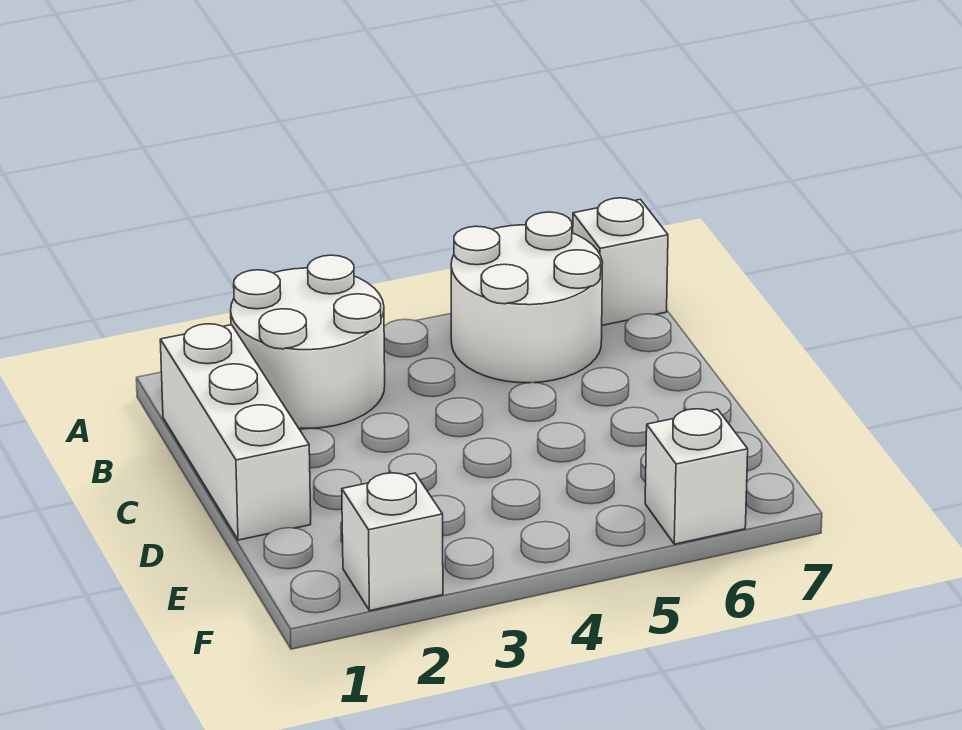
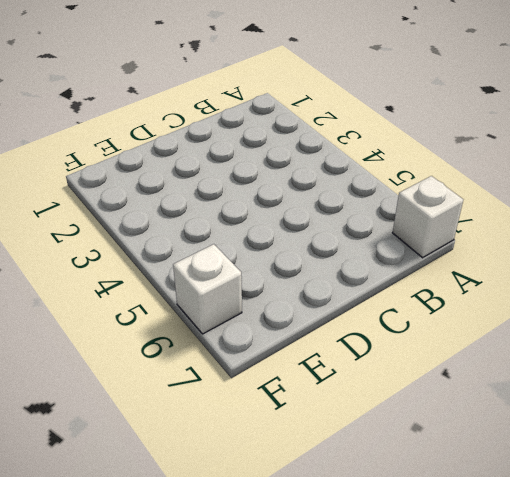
none -> white 2x2 round brick [231,255,385,428]
none -> white 2x2 round brick [451,212,603,383]

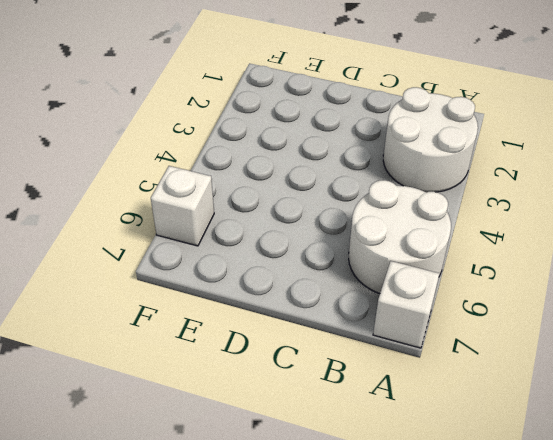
none -> white 1x3 brick [160,324,311,540]
none -> white 1x1 brick [342,473,443,611]

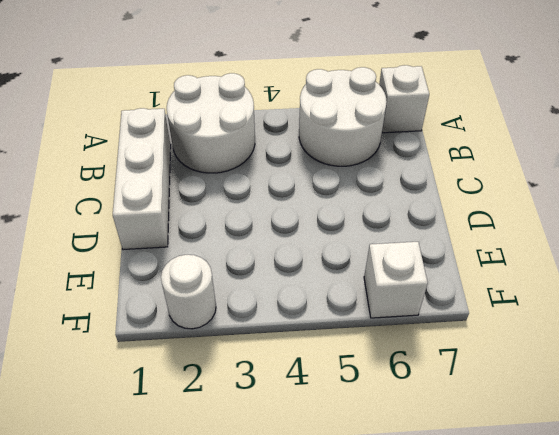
white 1x1 round brick [161,255,216,329] -> white 1x1 brick [342,473,443,611]

